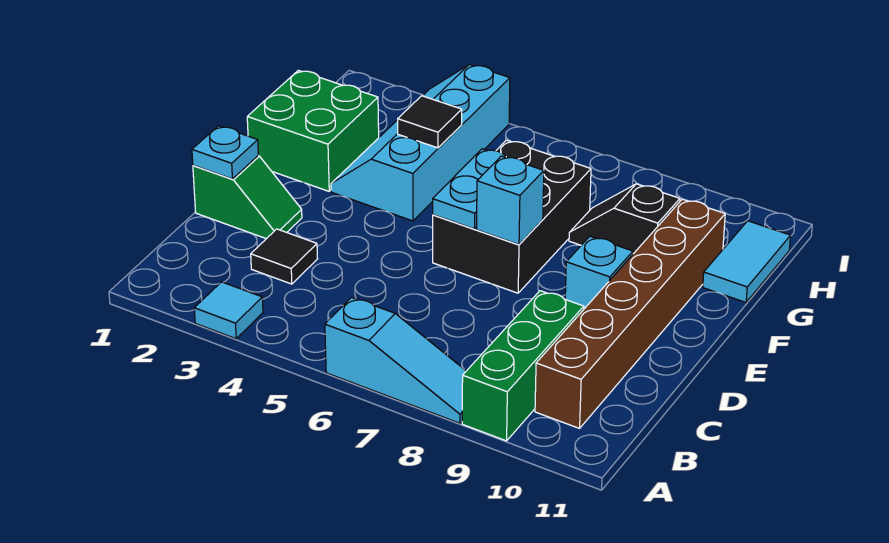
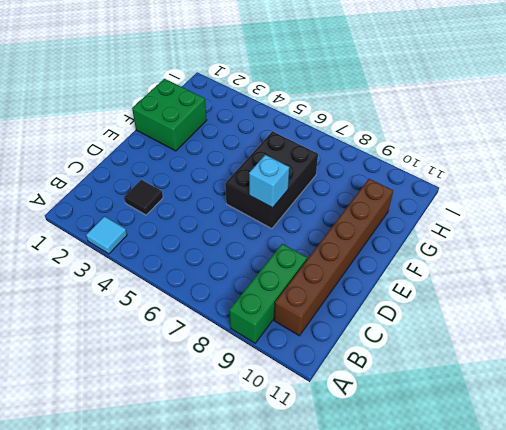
none -> cyan 1x3 slope [325,298,466,423]
none -> green 1x2 slope [193,156,302,239]
none -> cyan 1x1 brick [565,236,633,309]

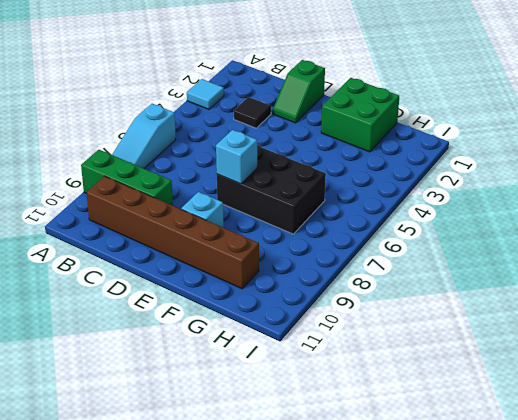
none -> cyan 2x4 slope [331,64,510,221]
none -> black 1x2 slope [569,184,680,254]
none -> cyan 1x2 tile [703,221,791,302]

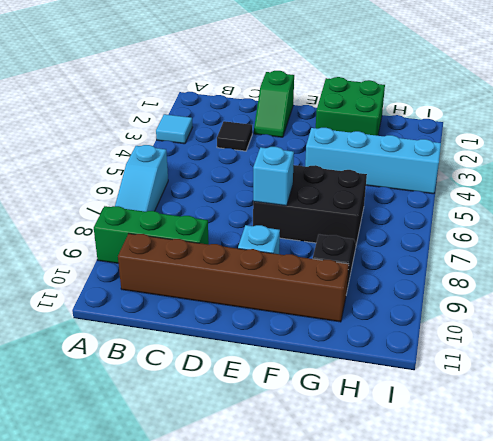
none -> cyan 1x2 tile [703,221,791,302]
none -> cyan 1x1 plate [192,126,258,179]
none -> cyan 1x2 plate [433,149,508,229]

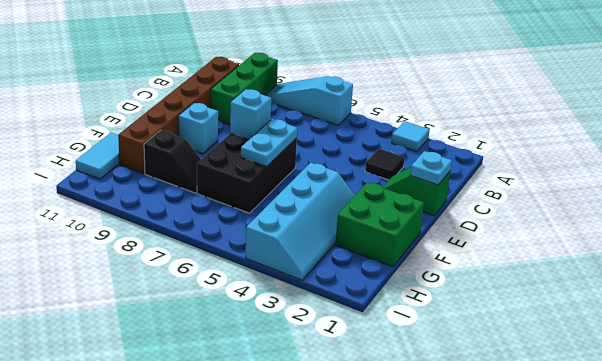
none -> black 1x1 tile [398,96,462,148]

